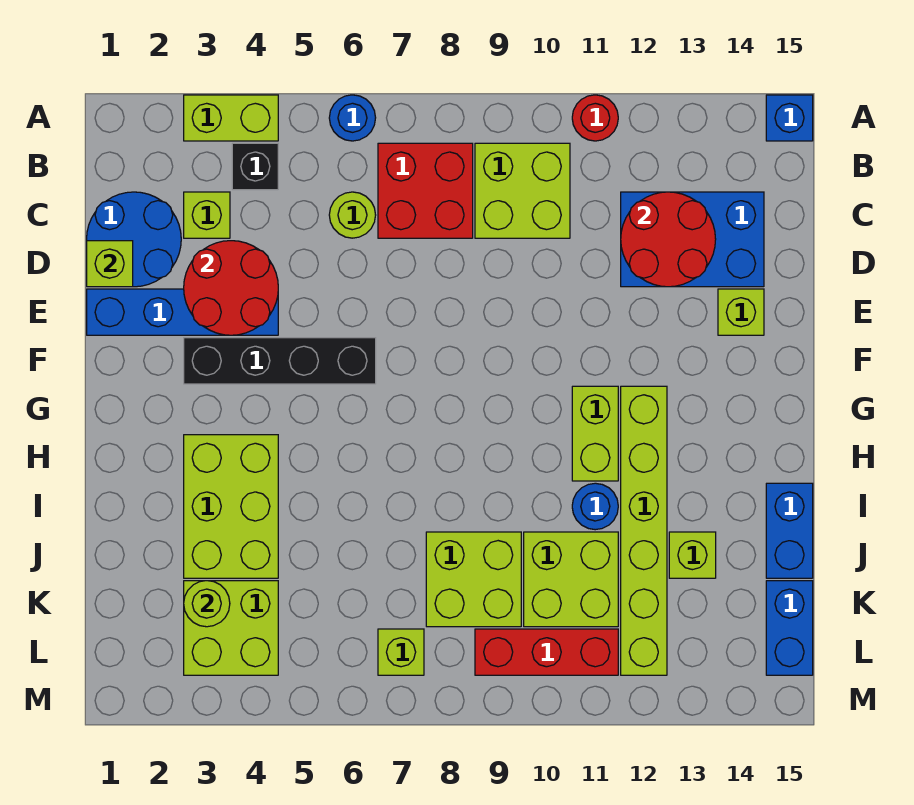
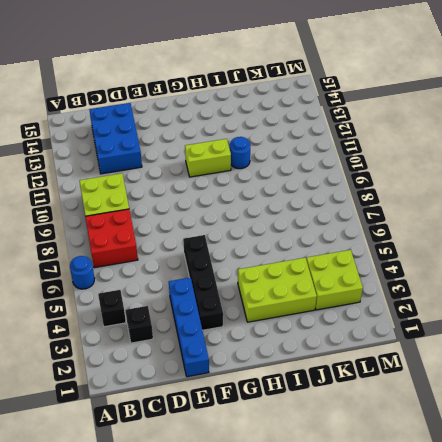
black 1x1 brick [125,306,153,343] -> lime 1x1 brick [184,192,230,238]
none -> lime 1x2 brick [184,95,278,141]
none -> red 1x1 round brick [572,95,618,141]
none -> blue 1x1 brick [766,95,813,141]
none -> blue 2x2 round brick [87,192,181,287]

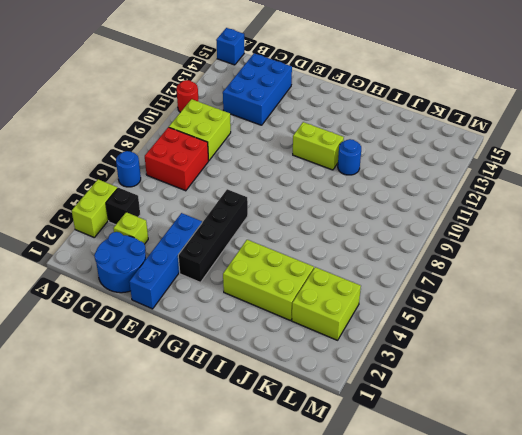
none -> lime 1x1 round brick [329,192,376,238]
none -> lime 1x1 brick [718,289,764,335]
none -> lime 1x6 brick [621,386,667,675]
none -> blue 1x2 brick [766,483,813,578]

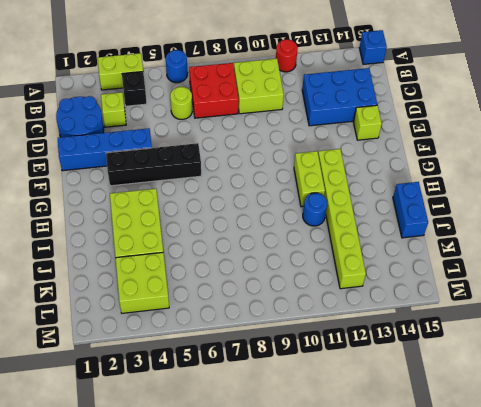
none -> lime 2x2 brick [426,532,521,627]
none -> lime 2x2 brick [524,532,618,627]
none -> lime 1x1 brick [669,532,716,578]
none -> blue 1x2 brick [766,581,813,675]

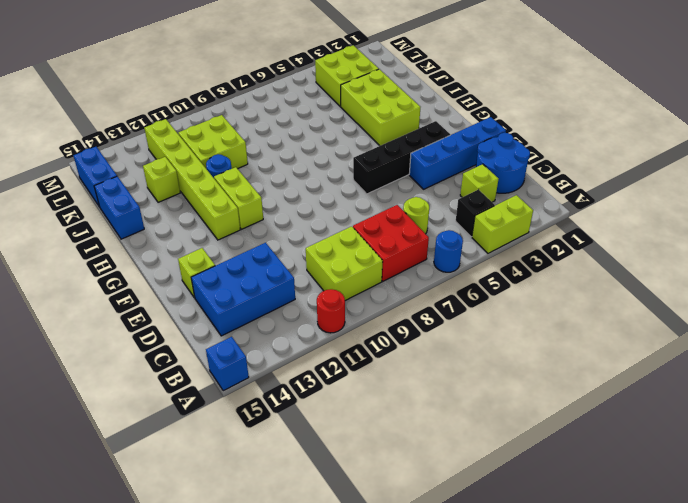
none -> lime 2x2 brick [426,532,521,627]
none -> lime 1x1 brick [378,629,424,675]
none -> red 1x3 brick [475,629,618,675]
none -> red 2x2 round brick [621,192,716,287]

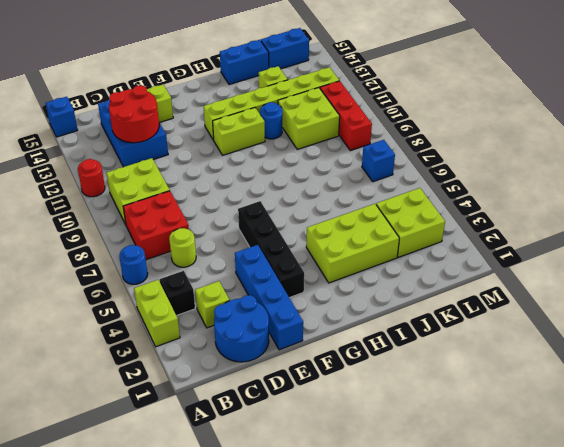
blue 1x1 brick [362,140,395,182] -> lime 1x1 brick [378,629,424,675]
none -> lime 2x2 brick [426,532,521,627]
none -> lime 1x1 brick [87,241,133,287]
none -> red 2x2 round brick [184,241,278,335]
none -> lime 1x1 round brick [184,581,230,627]

